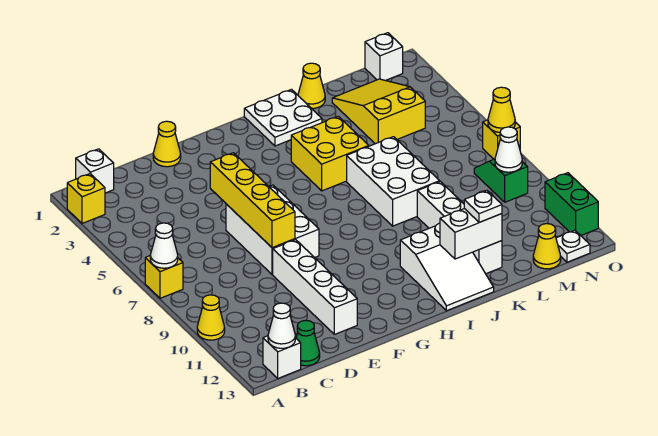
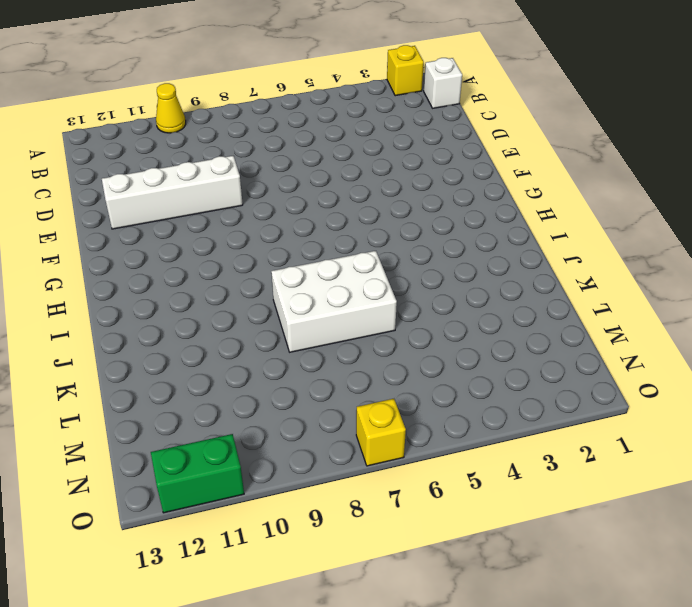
none -> yellow 1x1 brick [145,256,183,298]
none -> white 1x1 brick [263,336,301,378]
none -> green 1x1 cone [296,320,320,366]

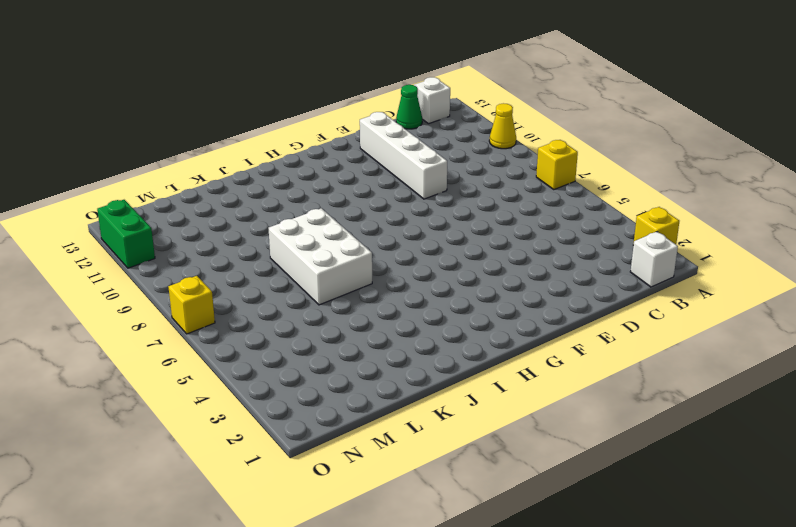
none -> yellow 1x1 cone [153,121,181,167]
none -> white 2x3 brick [226,185,319,275]
none -> white 2x2 plate [244,89,322,146]

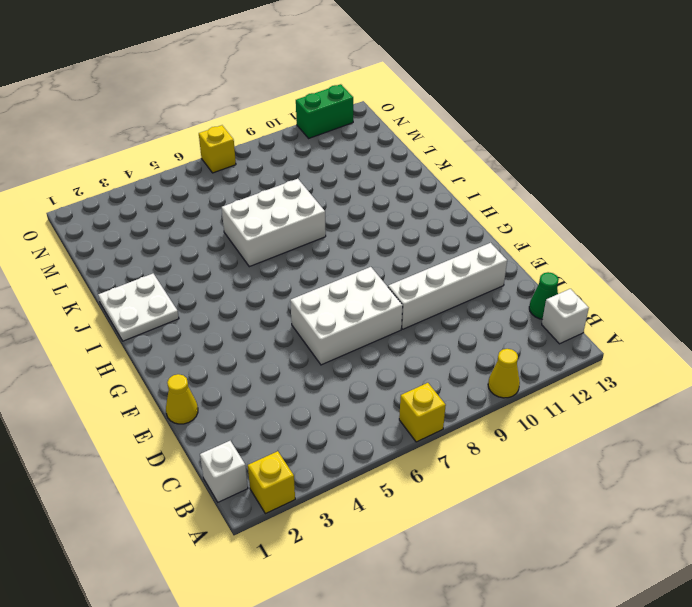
none -> yellow 2x2 brick [291,116,369,191]
none -> white 2x3 slope [400,223,494,311]
none -> yellow 1x1 cone [298,63,325,108]

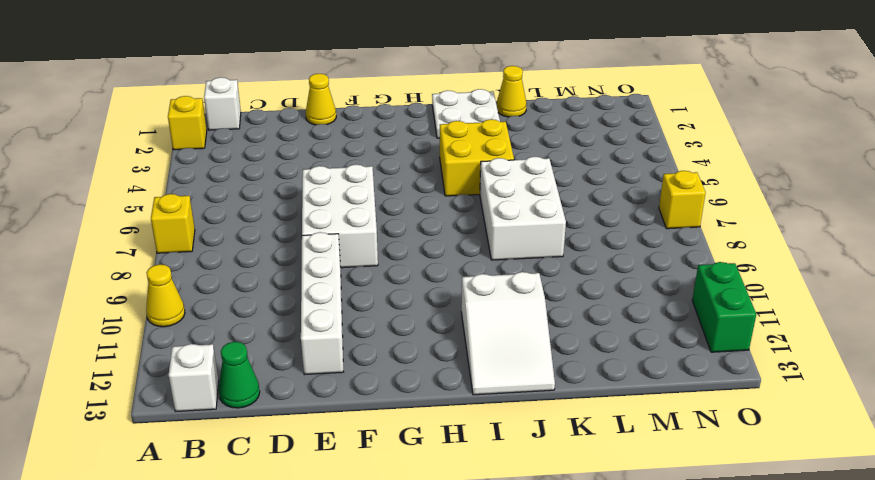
none -> white 1x4 brick [417,181,502,274]
none -> yellow 2x3 slope [332,79,425,144]
none -> yellow 1x1 cone [533,224,561,269]

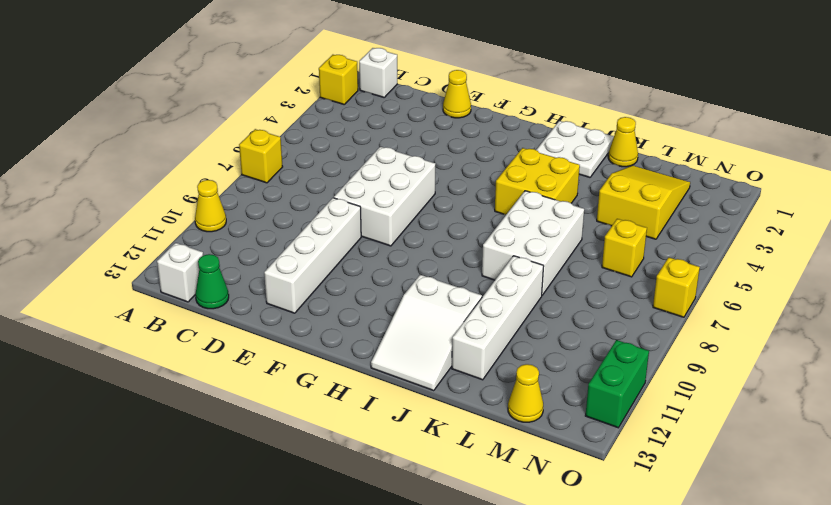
yellow 1x1 brick [602,219,647,277] -> none
none -> white 1x1 brick [365,33,403,80]
none -> green 1x2 slope [474,159,528,202]
none -> white 1x1 plate [556,230,590,262]

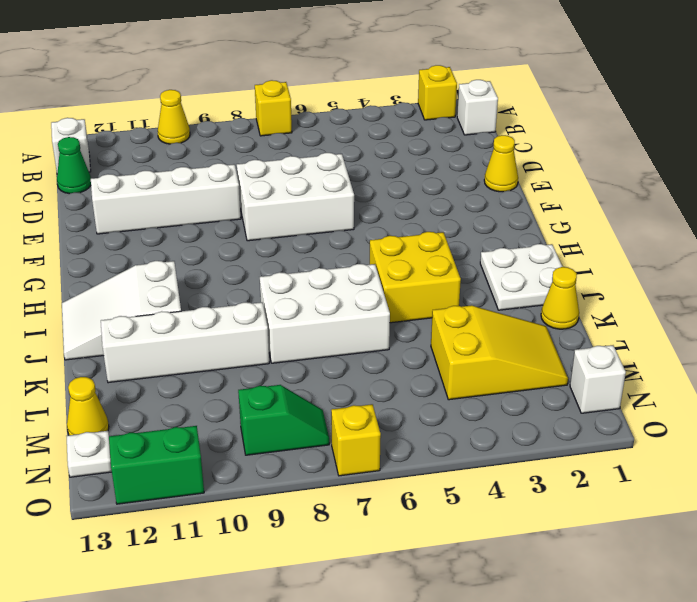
none -> white 1x1 cone [150,223,178,268]
none -> white 1x1 cone [268,303,295,348]
none -> yellow 1x4 brick [210,153,295,248]

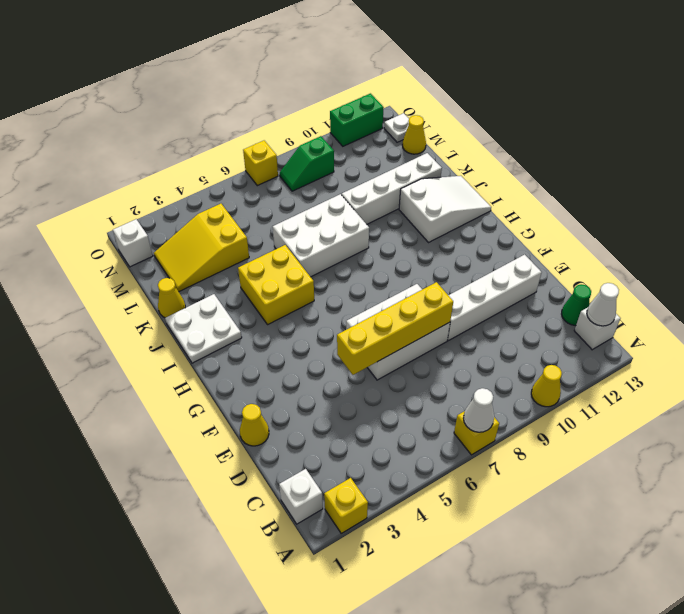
none -> white 1x2 brick [440,209,502,259]
none -> white 1x1 cone [495,127,522,172]
none -> yellow 1x1 cone [488,87,515,132]

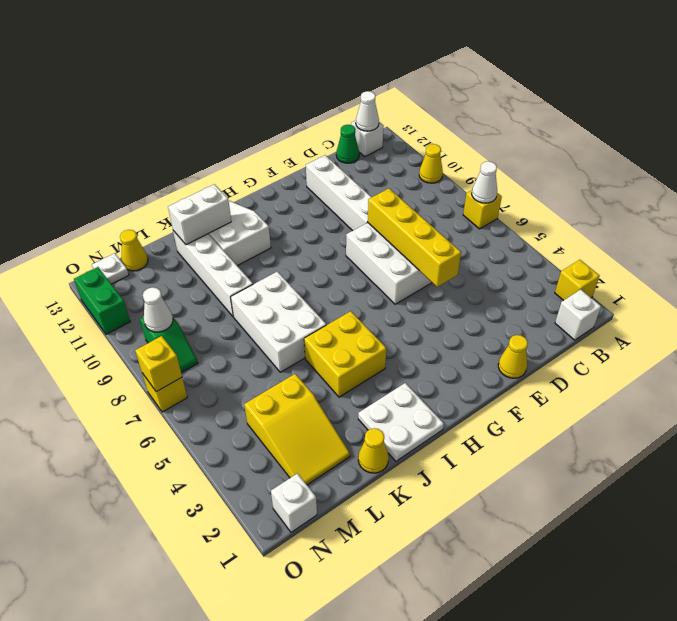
yellow 1x1 brick [135,336,182,392] -> yellow 1x1 cone [488,87,515,132]
none -> white 1x1 plate [464,191,502,222]

